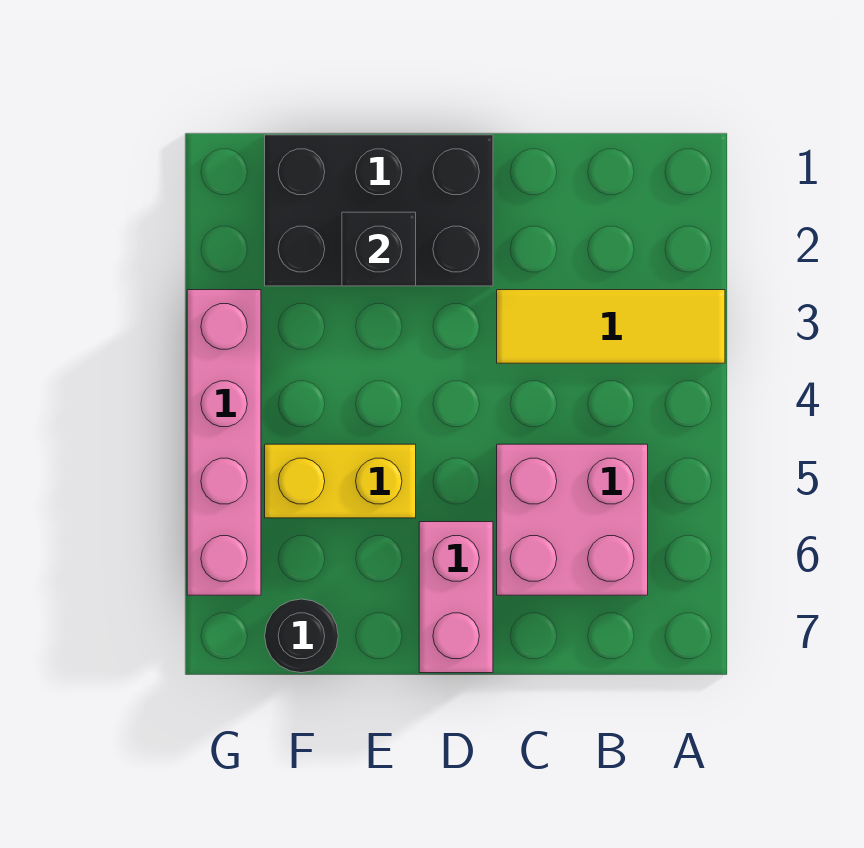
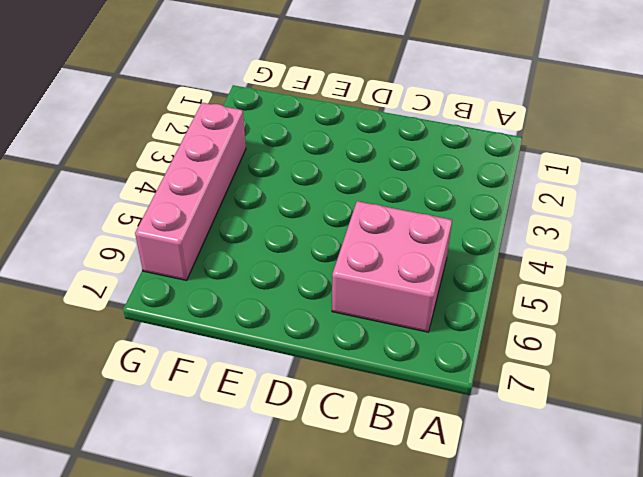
none -> yellow 1x3 tile [497,290,725,363]
none -> black 2x3 brick [265,135,493,286]

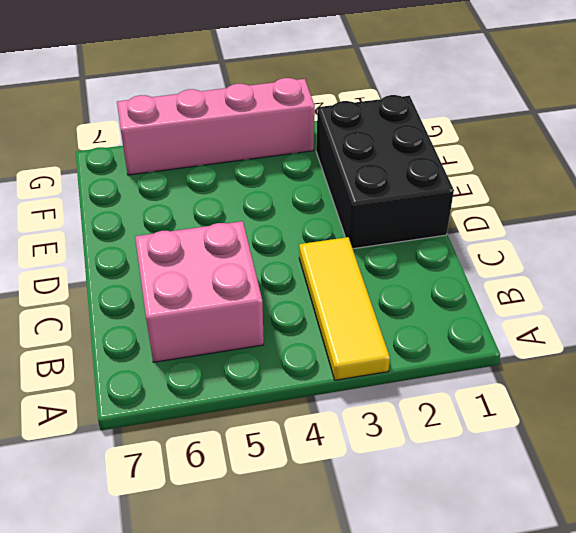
none -> pink 1x2 brick [419,522,493,673]
none -> yellow 1x2 brick [265,444,416,518]

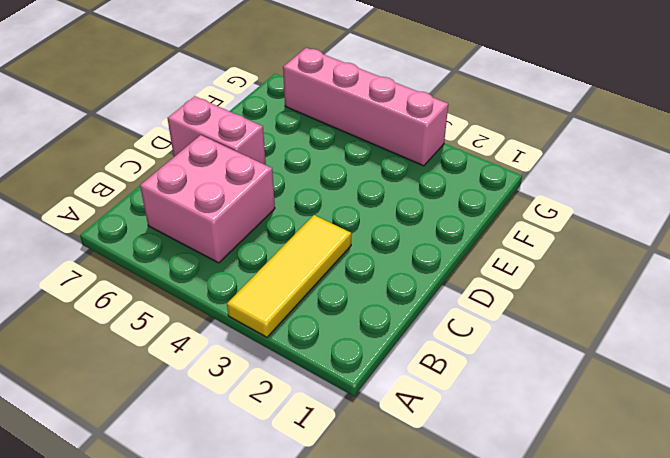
none -> black 2x3 brick [265,135,493,286]
none -> yellow 1x2 brick [265,444,416,518]

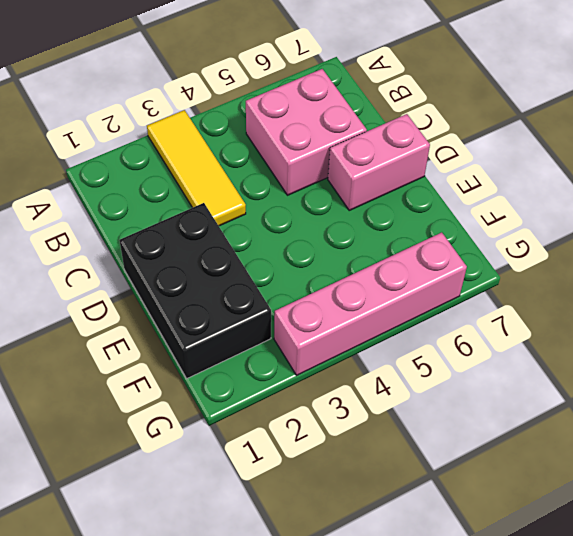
none -> yellow 1x2 brick [265,444,416,518]
none -> black 1x1 round brick [265,599,338,673]

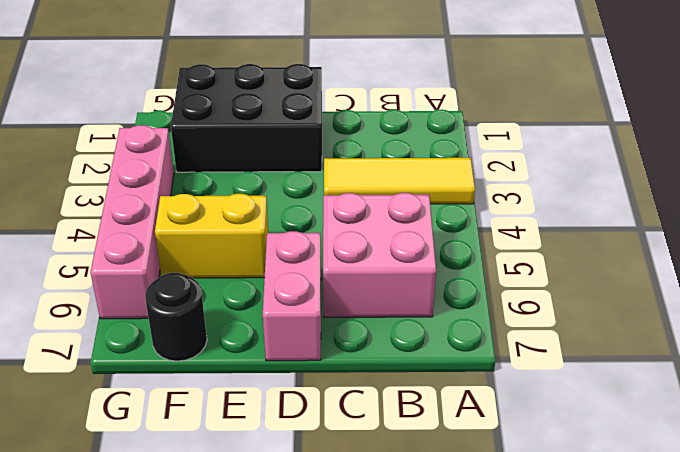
none -> black 1x1 brick [342,212,416,286]

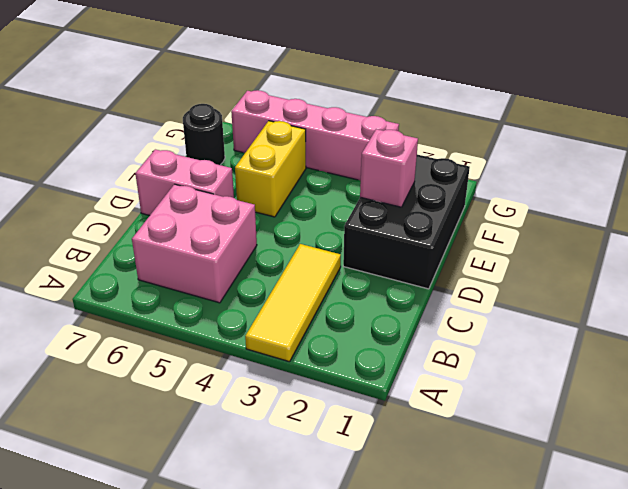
pink 1x1 brick [360,129,418,207] -> black 1x1 brick [342,212,416,286]

